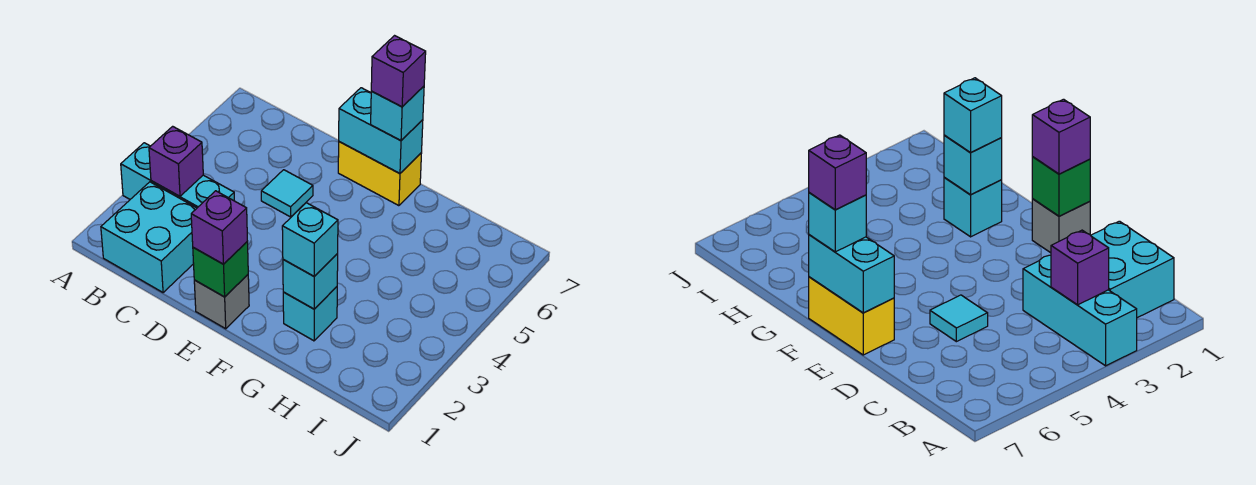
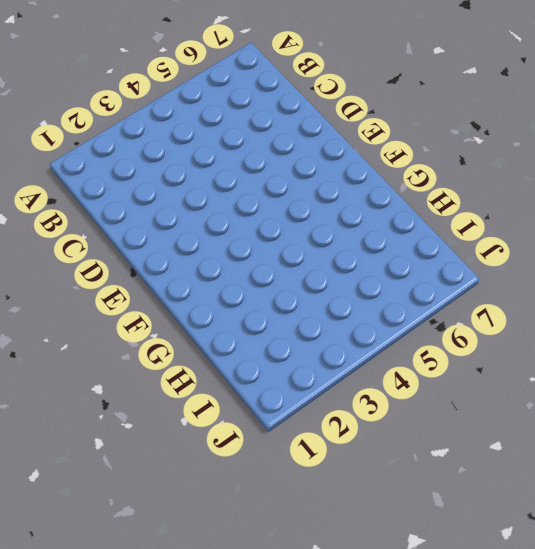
none -> cyan 1x3 brick [121,143,234,208]
none -> cyan 2x2 brick [101,182,197,293]
none -> cyan 1x1 tile [261,170,313,217]

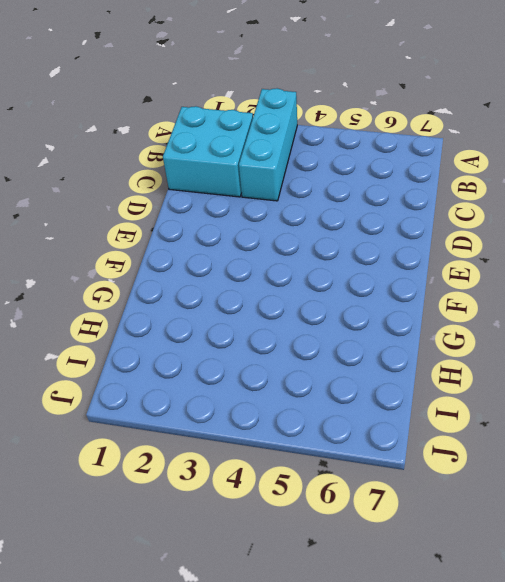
none -> cyan 1x1 tile [261,170,313,217]
none -> grey 1x1 brick [194,275,249,329]
none -> yellow 1x2 brick [338,142,422,206]

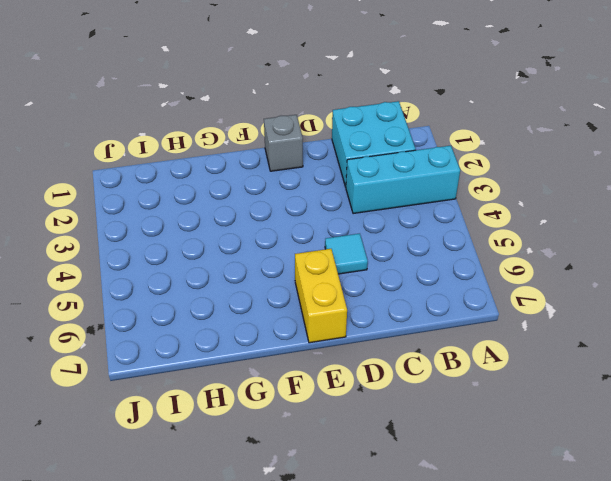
yellow 1x2 brick [295,249,347,343] -> yellow 1x2 brick turned to [338,142,422,206]
none -> cyan 1x1 brick [283,287,337,341]
none -> purple 1x1 brick [149,126,203,196]
none -> green 1x1 brick [193,242,248,297]

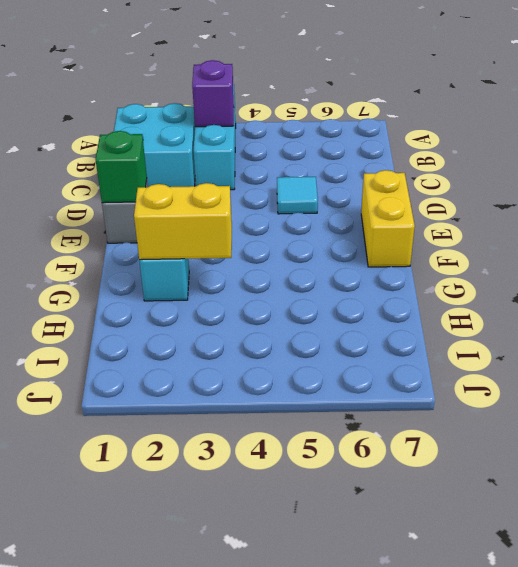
yellow 1x2 brick [134,183,232,260] -> cyan 1x1 brick [283,254,338,309]
none -> cyan 1x2 brick [339,88,423,174]
none -> purple 1x1 brick [191,191,247,264]
none -> cyan 1x1 brick [371,86,424,141]

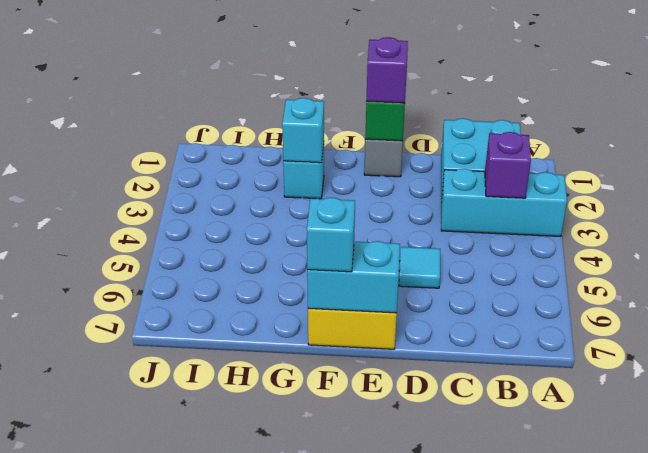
none -> cyan 1x1 brick [282,203,338,276]
none -> purple 1x1 brick [371,36,426,107]

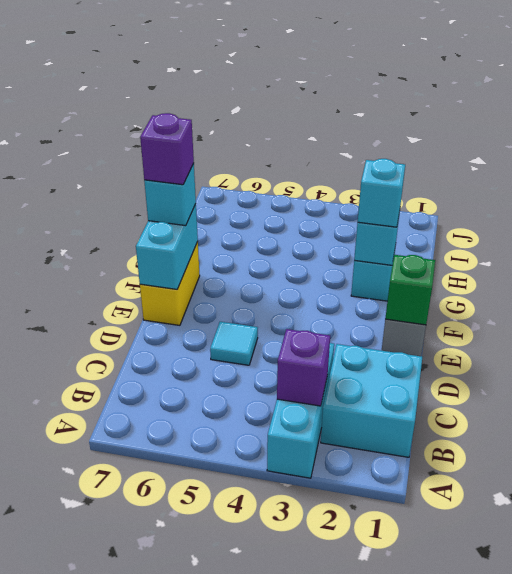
none -> purple 1x1 brick [191,191,247,264]

